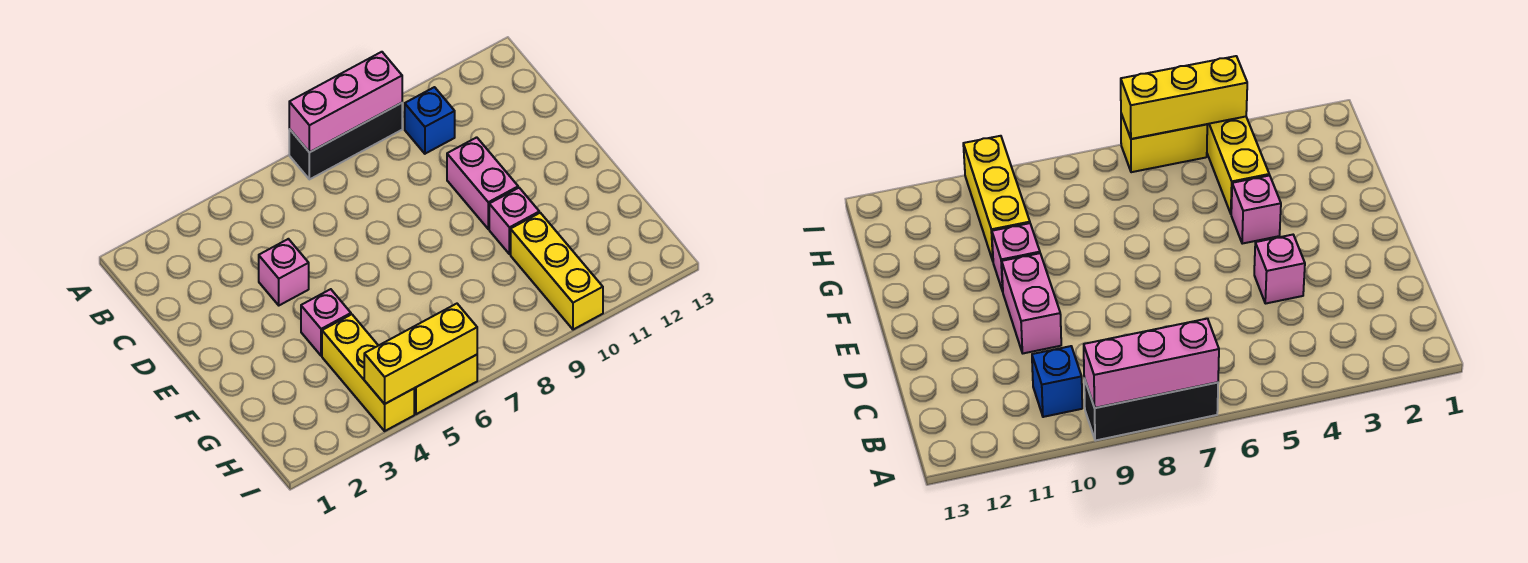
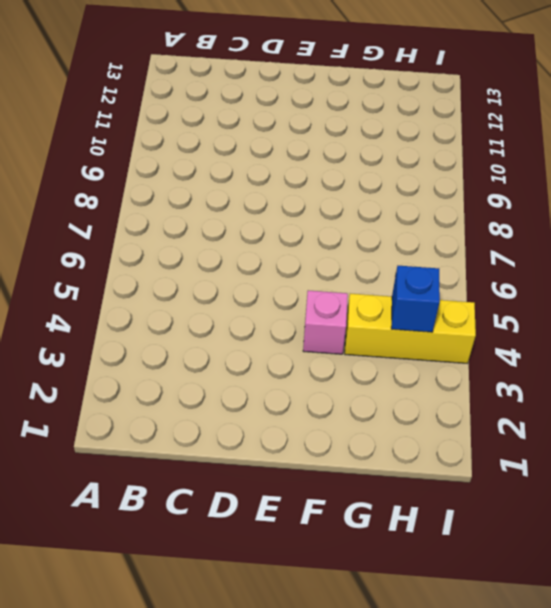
blue 1x1 brick [391,266,440,332] -> blue 1x1 brick moved to [405,87,455,154]
none -> black 1x3 brick [289,103,402,179]
none -> pink 1x1 brick [259,239,309,305]

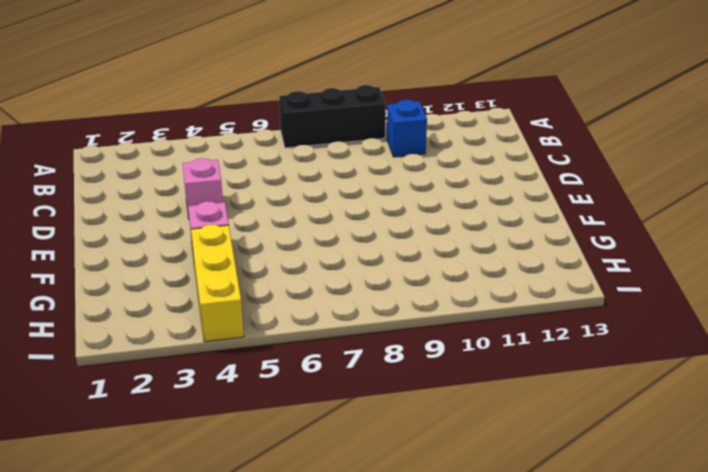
none -> pink 1x2 brick [447,137,518,229]
none -> pink 1x1 brick [489,188,539,254]

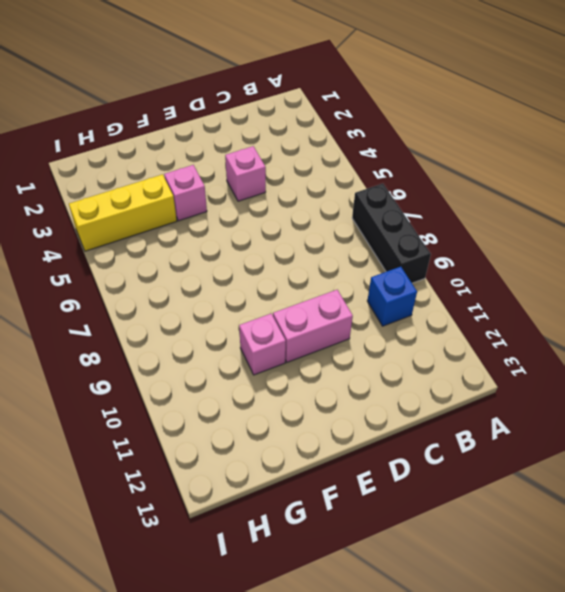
none -> yellow 1x3 brick [511,213,603,330]
none -> yellow 1x2 brick [414,355,477,414]

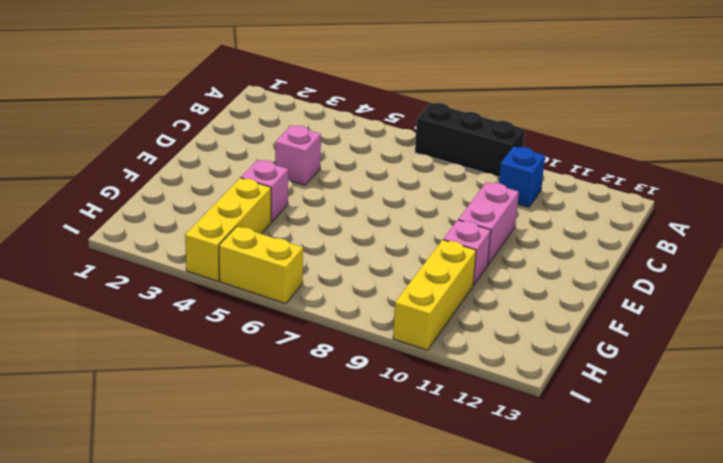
none -> pink 1x3 brick [289,52,402,152]
none -> yellow 1x3 brick [364,304,477,404]

